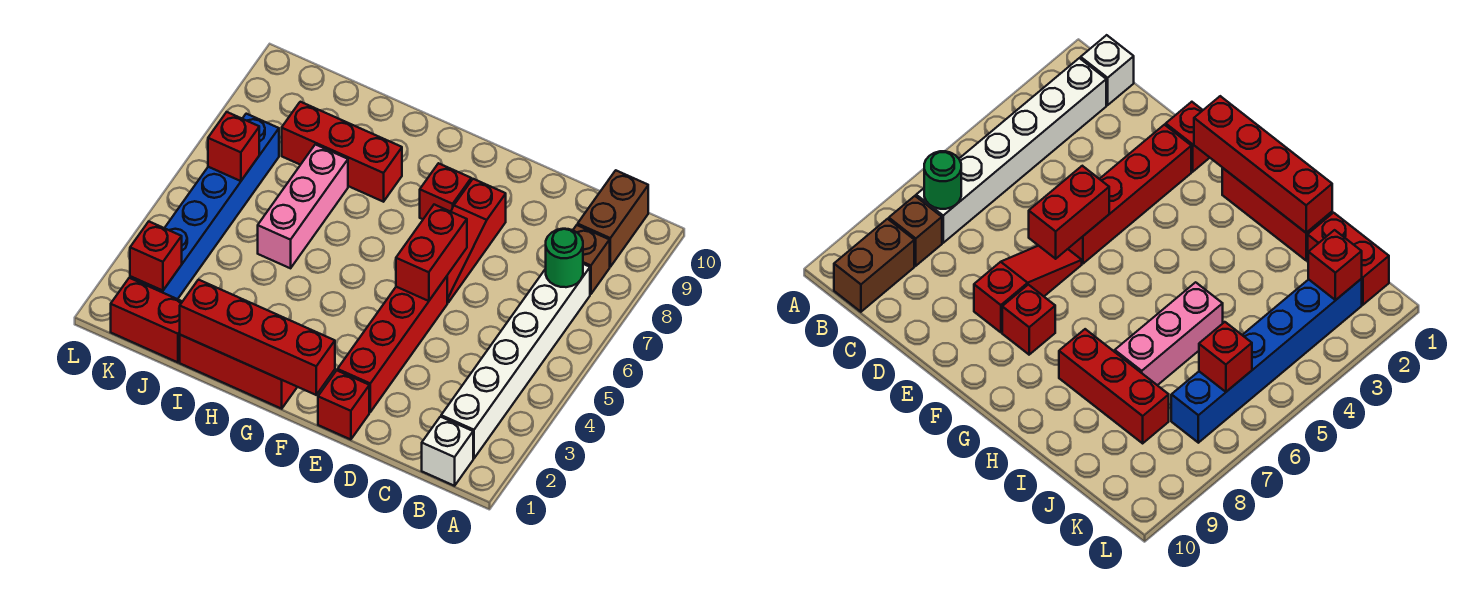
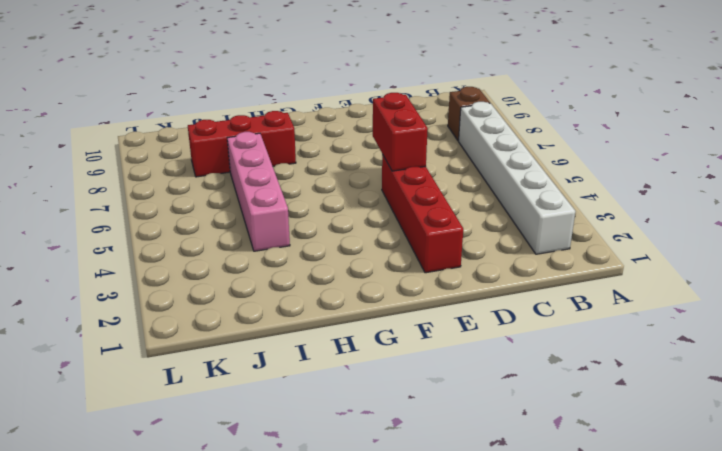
pink 1x4 brick [227,132,290,251] -> pink 1x3 brick [258,144,348,268]
none -> white 1x1 brick [422,417,473,486]
none -> brown 1x2 brick [578,170,648,267]
none -> red 1x1 brick [318,370,369,440]

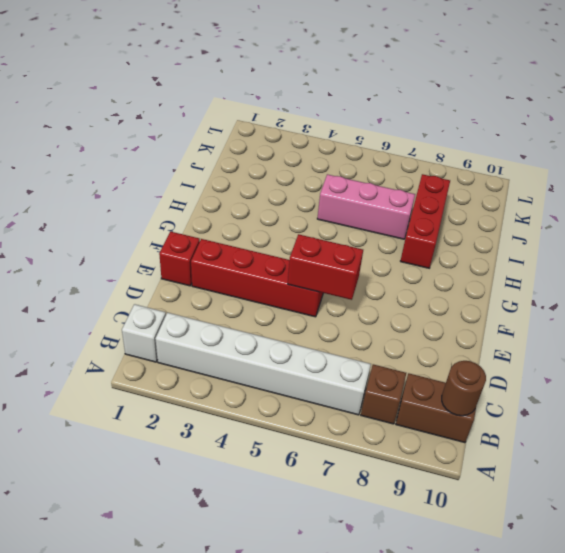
brown 1x1 round brick [442,361,486,416] -> none
none -> red 1x3 slope [447,179,506,303]
none -> red 1x1 brick [420,163,471,219]
none -> red 1x3 brick [180,335,297,409]

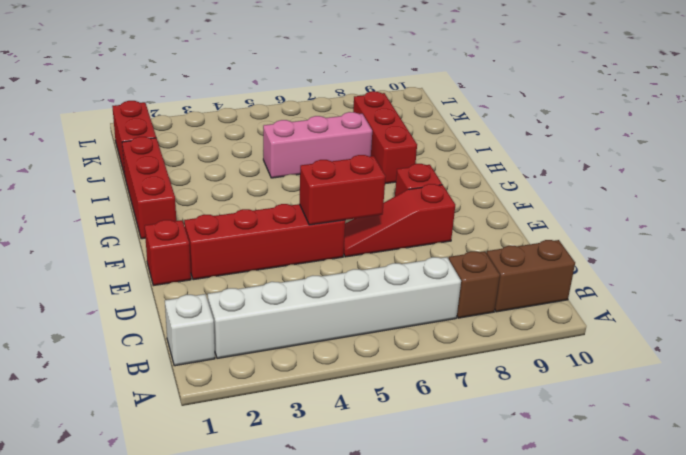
none -> blue 1x6 brick [130,114,279,299]
none -> green 1x1 round brick [546,229,583,287]
none -> red 1x4 brick [180,280,335,395]

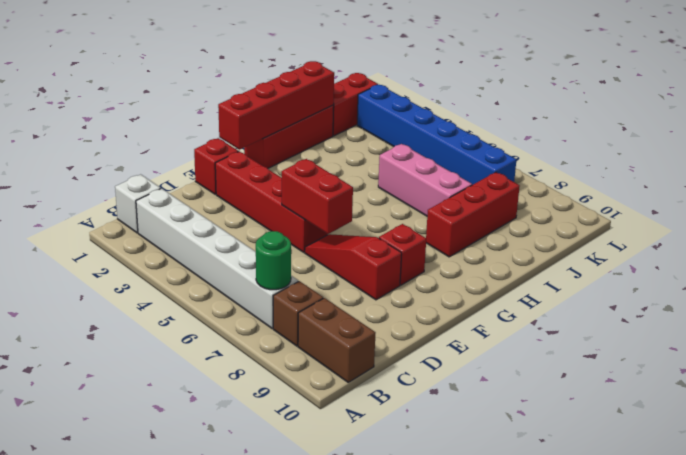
none -> red 1x1 brick [130,222,182,291]
none -> red 1x1 brick [208,112,259,181]

